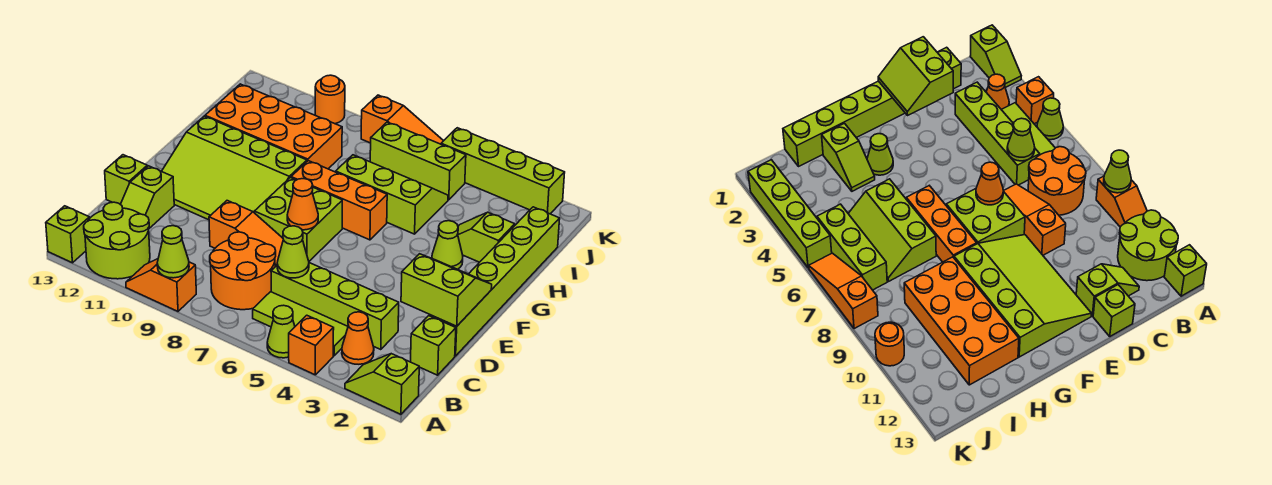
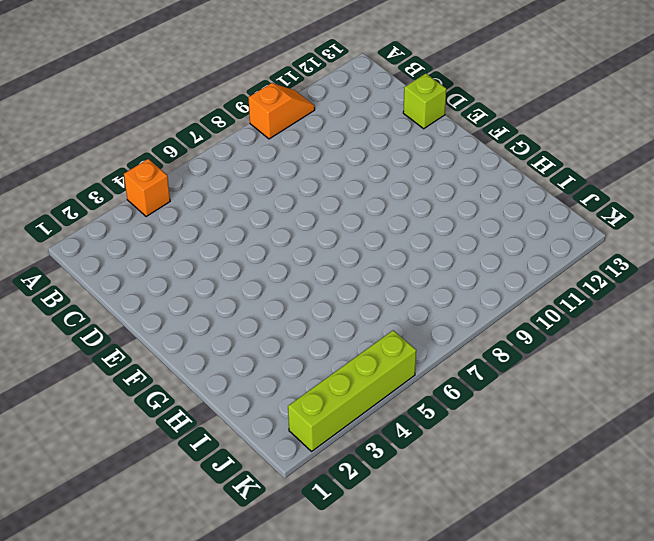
none -> lime 1x2 slope [345,354,419,414]
none -> lime 1x1 cone [267,305,295,358]
none -> lime 2x2 round brick [84,202,150,279]
none -> lime 1x1 brick [46,206,89,263]

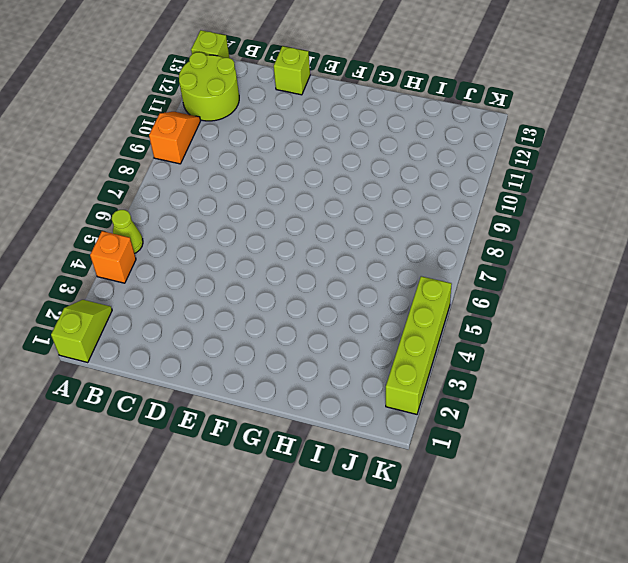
none -> orange 1x1 cone [342,312,374,364]
none -> lime 1x3 tile [253,292,348,356]
none -> orange 2x2 round brick [210,232,276,310]
none -> lime 1x1 brick [411,316,456,375]

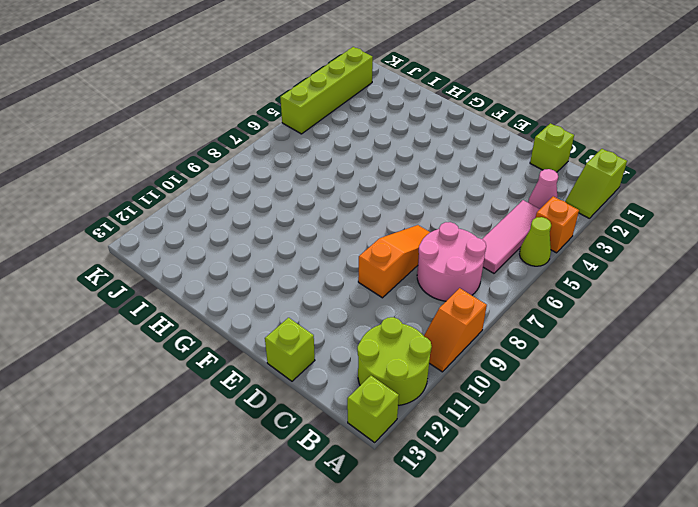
pink 1x1 cone [528,169,558,209] -> orange 1x1 cone [342,312,374,364]
pink 1x3 tile [482,200,540,273] -> lime 1x3 tile [253,292,348,356]
pink 2x2 round brick [417,222,486,301] -> orange 2x2 round brick [210,232,276,310]
none -> lime 1x4 brick [271,263,399,350]
none -> lime 1x2 slope [120,166,174,228]
none -> lime 1x6 brick [429,207,560,356]
none -> lime 2x2 brick [254,178,342,261]

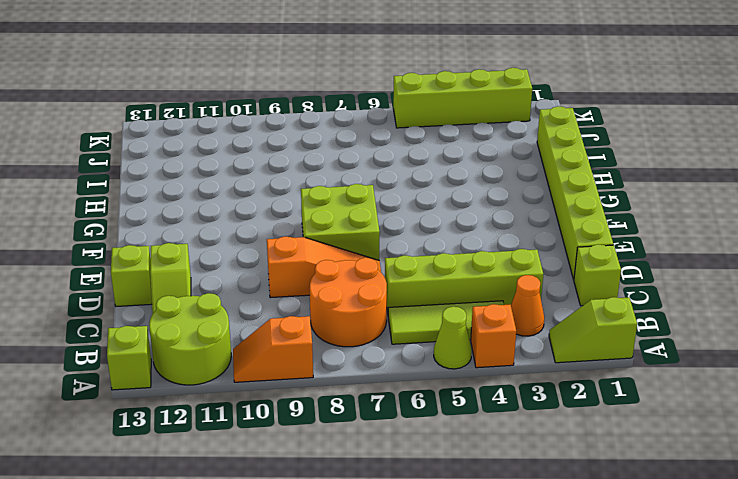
none -> lime 3x4 slope [162,116,307,220]
none -> lime 1x1 cone [432,221,463,269]
none -> orange 1x3 brick [291,161,387,240]
none -> lime 1x2 slope [458,212,515,262]

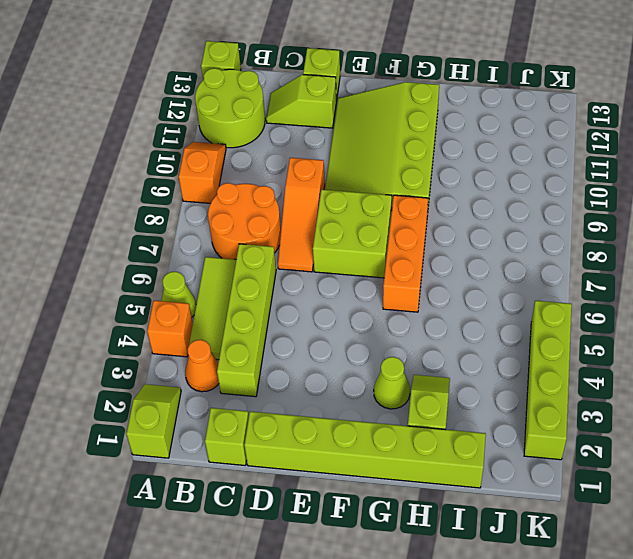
none -> lime 2x3 slope [336,155,448,234]
none -> orange 2x4 brick [205,84,342,169]
none -> lime 1x3 brick [370,122,466,200]
none -> orange 1x3 slope [361,95,443,144]

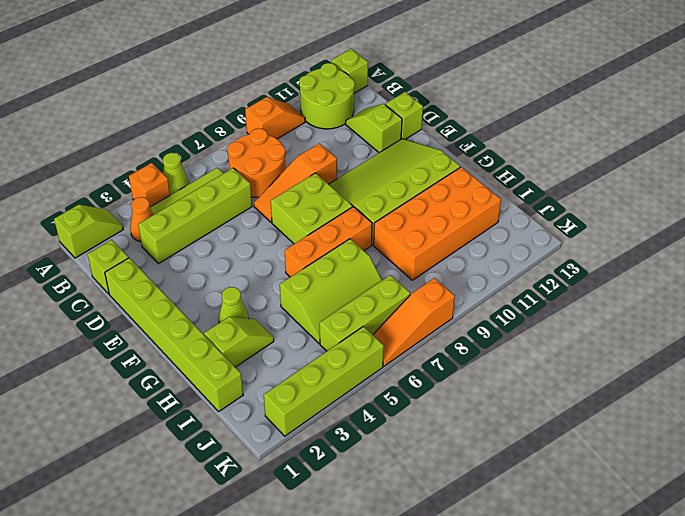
none -> orange 1x1 round brick [315,75,345,124]
none -> lime 1x1 cone [157,226,189,278]
none -> lime 1x1 cone [277,226,309,278]
none -> lime 2x2 slope [401,254,492,326]

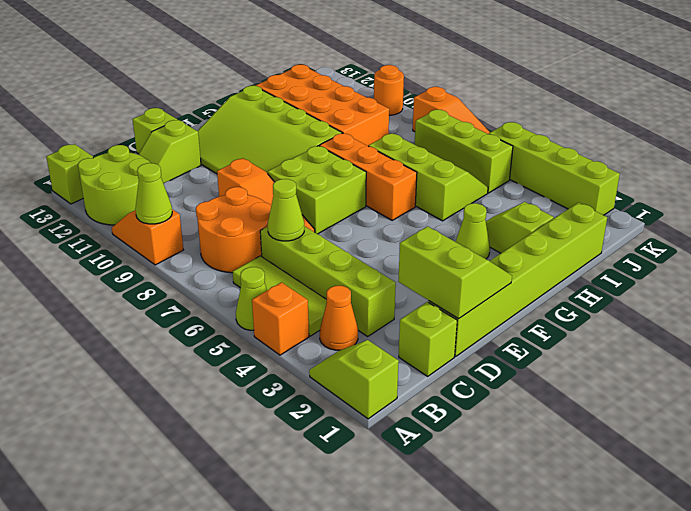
none -> orange 1x1 cone [287,179,318,230]

